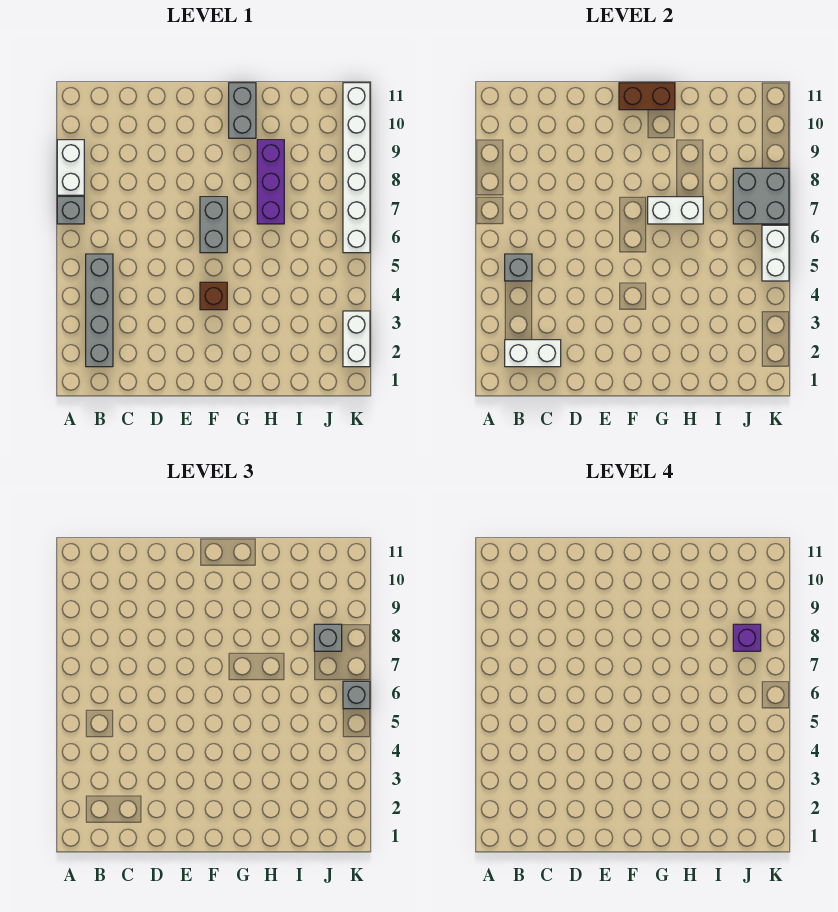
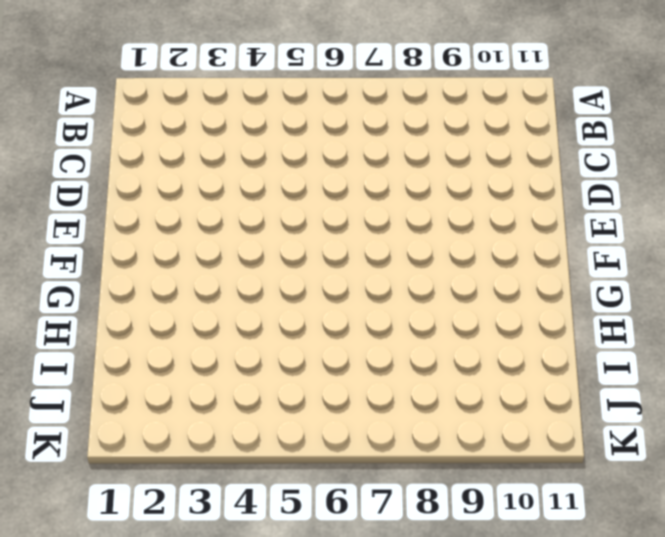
none -> grey 1x1 brick [57,197,84,224]
none -> white 1x2 brick [57,140,84,195]
none -> grey 1x4 brick [86,254,113,367]

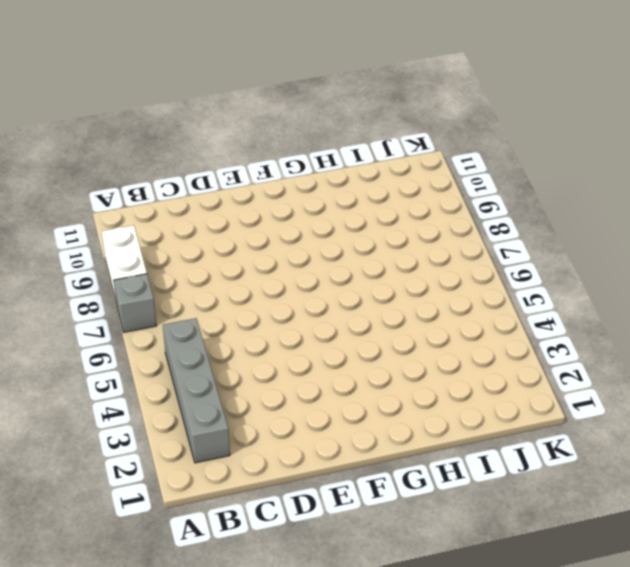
none -> brown 1x1 brick [200,282,227,310]
none -> grey 1x2 brick [200,197,227,253]
none -> grey 1x2 brick [229,83,256,138]

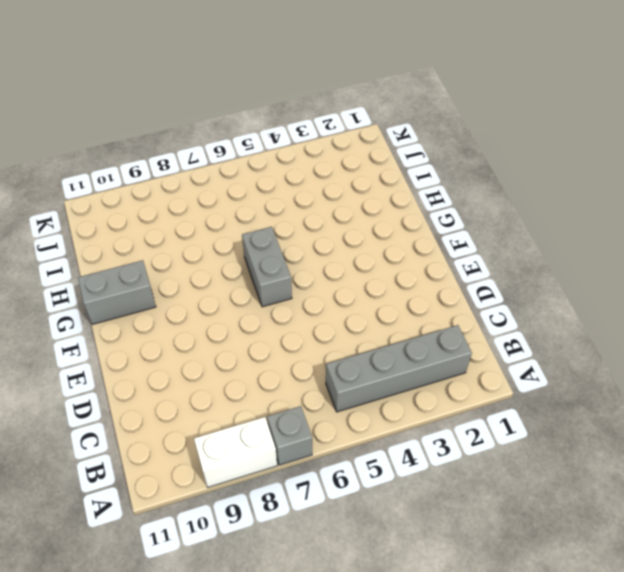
grey 1x2 brick [242,227,292,307] -> grey 1x2 brick turned to [200,197,227,253]
none -> brown 1x1 brick [200,282,227,310]
none -> purple 1x3 brick [257,140,284,224]
none -> white 1x2 brick [343,311,370,367]

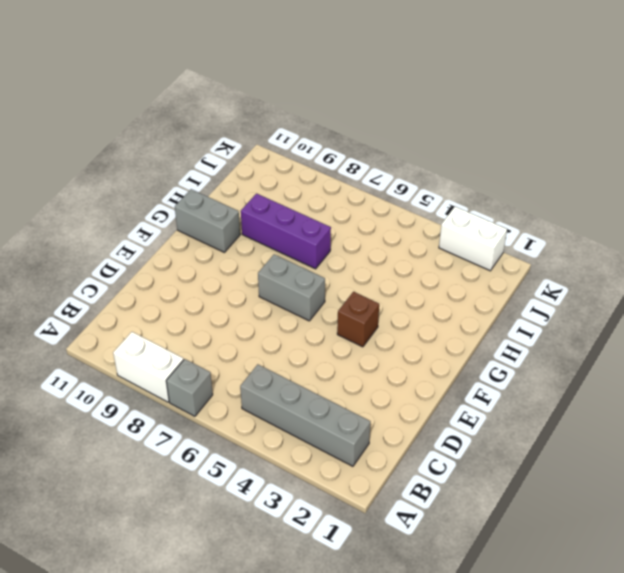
none -> white 1x6 brick [343,83,370,253]
none -> white 1x2 brick [505,340,561,367]
none -> grey 1x1 brick [505,254,532,281]

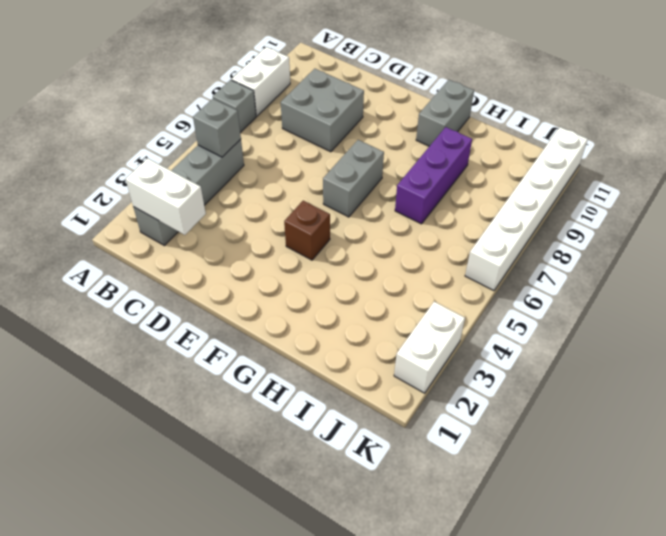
grey 2x2 brick [281,69,364,152] -> grey 2x2 brick moved to [733,168,789,224]
none -> brown 1x2 brick [619,83,675,110]
none -> white 1x2 brick [648,197,703,224]
none -> white 1x2 brick [762,225,789,281]

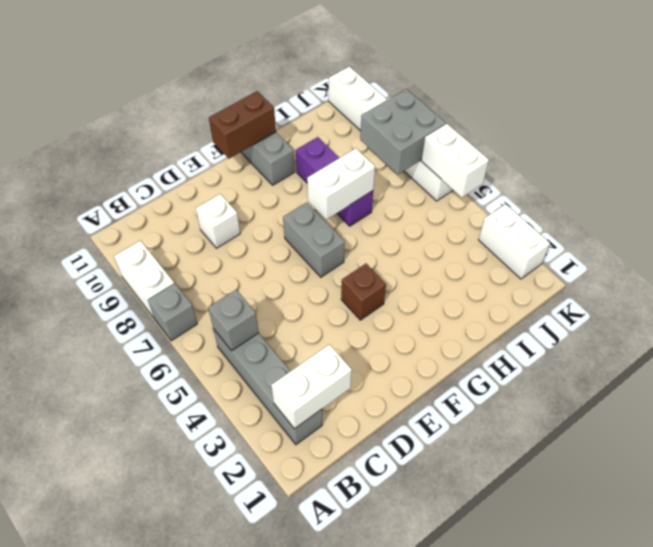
white 1x1 brick [196,194,240,248] -> none
none -> grey 1x1 brick [314,624,342,651]
none -> grey 1x1 brick [343,681,370,709]
none -> purple 1x1 brick [733,624,761,651]

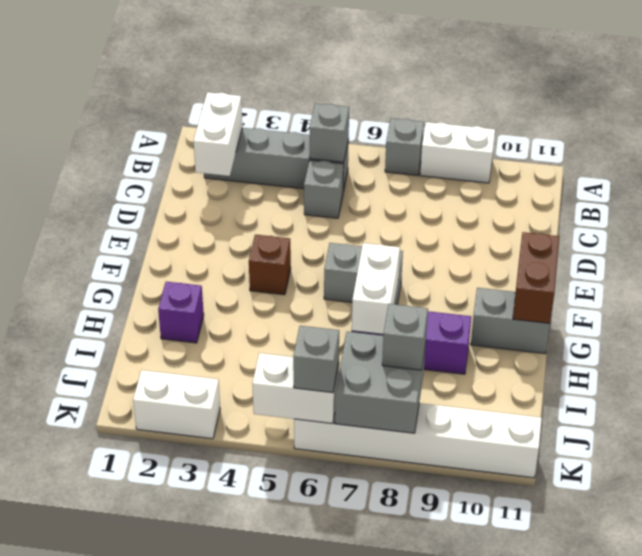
grey 1x1 brick [304,160,344,218] -> none
purple 1x1 brick [158,282,204,343] -> purple 1x1 brick moved to [733,624,761,651]

